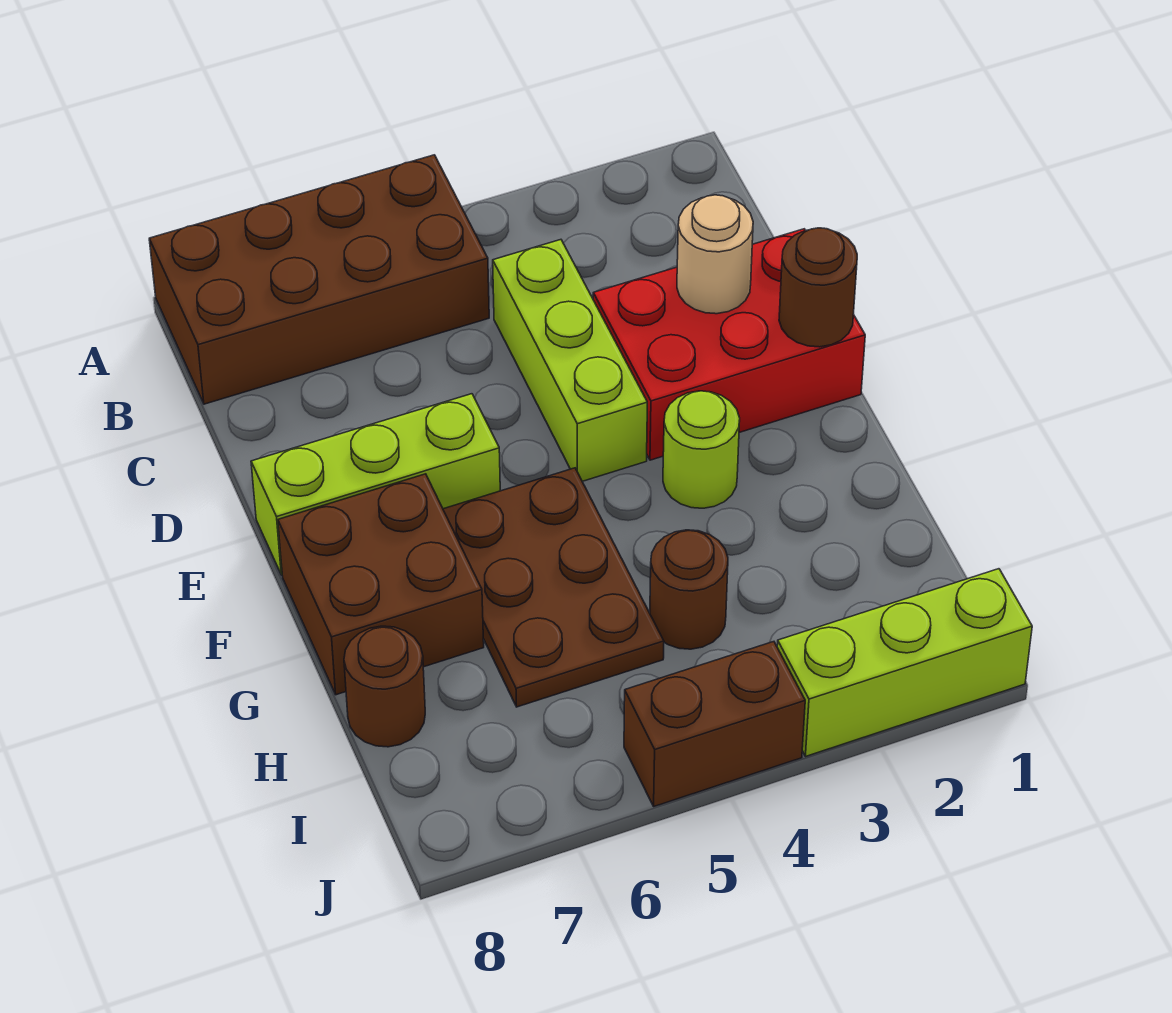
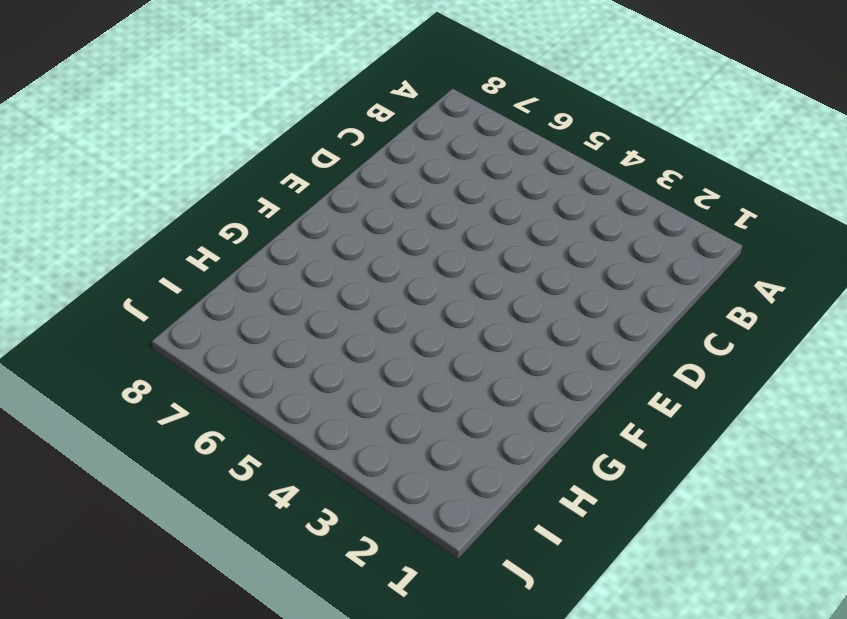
none -> brown 2x4 brick [149,155,489,404]
none -> lime 1x3 brick [493,240,647,481]
none -> red 2x3 brick [593,229,865,460]

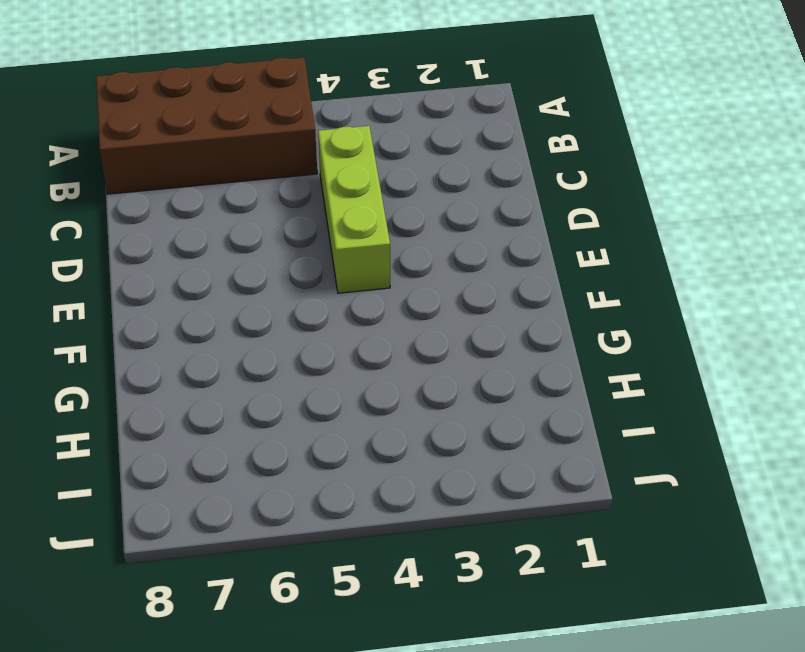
none -> red 2x3 brick [593,229,865,460]
none -> lime 1x3 brick [251,394,500,575]
none -> lime 1x1 round brick [663,391,740,508]

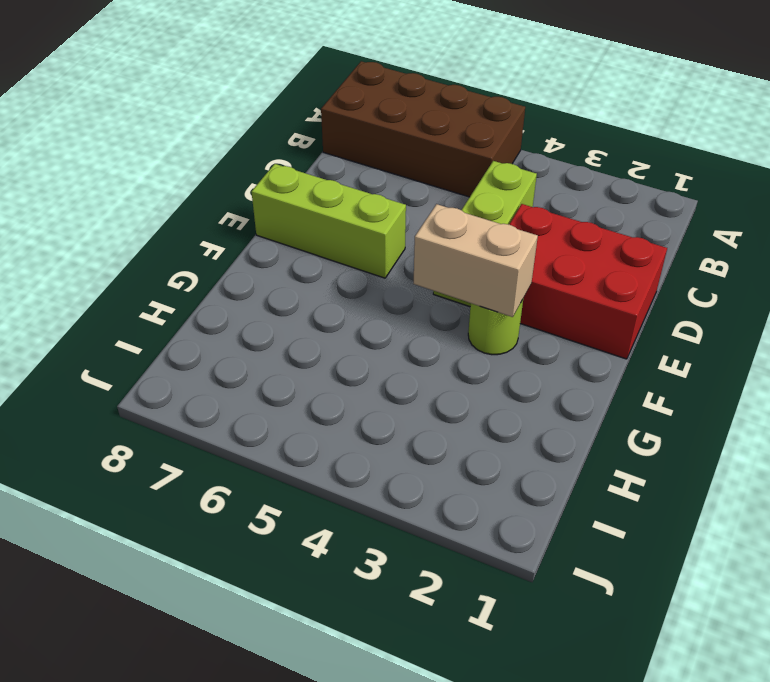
tan 1x2 brick [413,204,538,317] -> none
none -> brown 2x3 plate [443,468,664,707]
none -> brown 2x2 brick [278,474,484,695]
none -> brown 1x1 round brick [650,530,728,649]

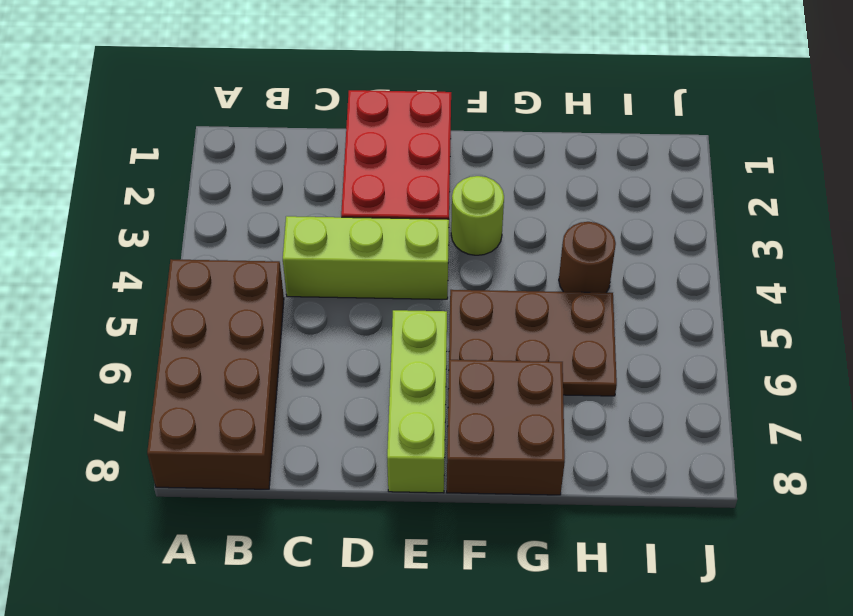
none -> brown 1x1 round brick [344,626,425,747]
none -> lime 1x3 brick [777,569,1032,756]
none -> brown 1x2 brick [624,642,805,806]

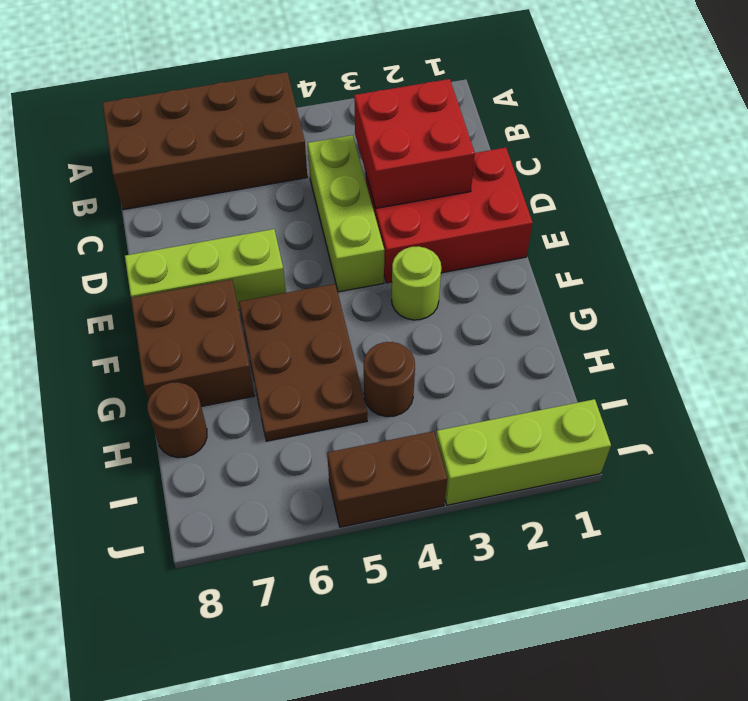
red 2x2 brick [354,79,475,208] -> tan 1x1 round brick [677,195,753,314]
none -> brown 1x1 round brick [779,228,857,347]

